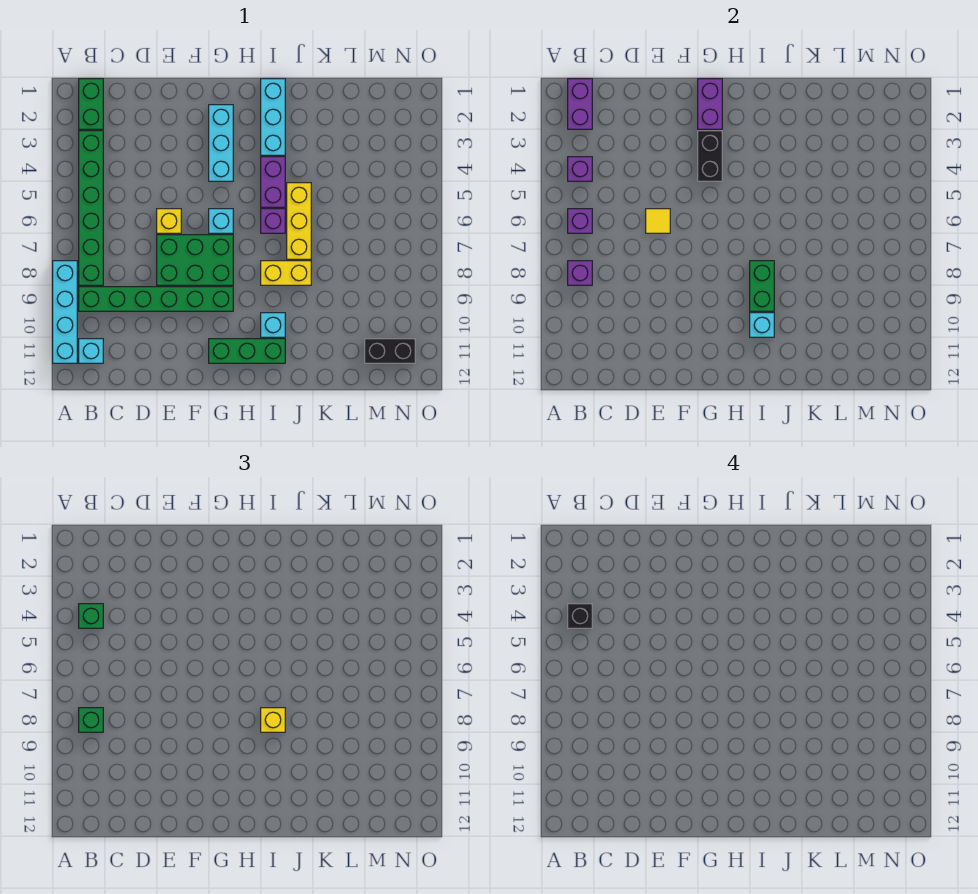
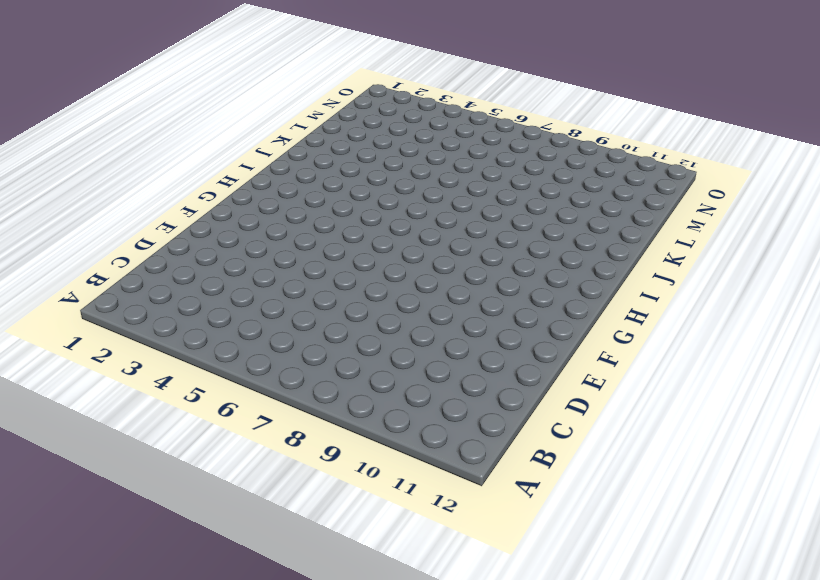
none -> cyan 1x4 brick [53,261,77,363]
none -> green 1x2 brick [79,79,103,129]
none -> green 1x6 brick [79,131,103,285]
none -> green 1x6 brick [79,287,233,311]

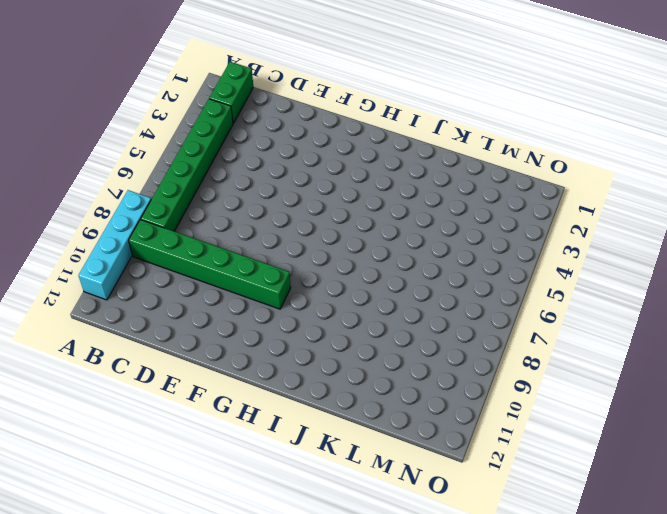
none -> cyan 1x1 brick [79,339,103,363]
none -> yellow 1x1 brick [157,209,181,233]
none -> green 2x3 brick [157,235,233,285]
none -> cyan 1x3 brick [209,105,233,181]

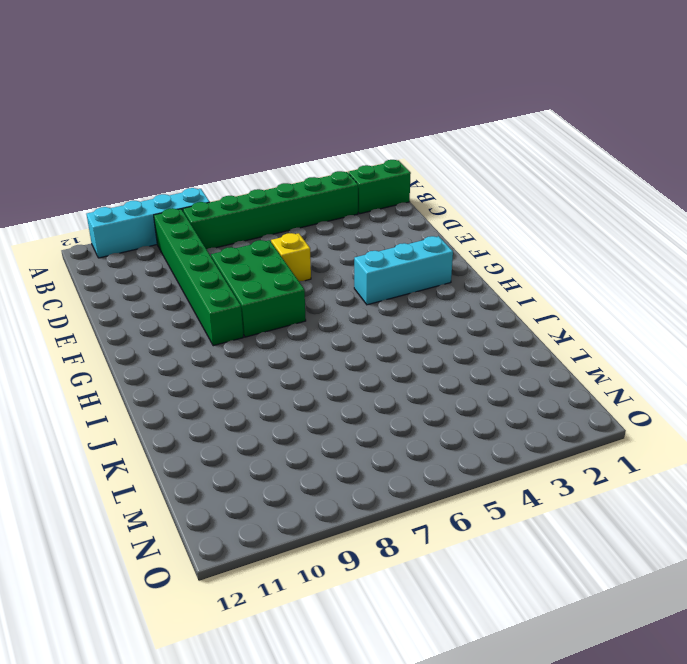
none -> cyan 1x1 brick [79,339,103,363]
none -> cyan 1x1 brick [209,209,233,233]
none -> green 1x3 brick [209,339,285,363]
none -> cyan 1x3 brick [261,79,285,155]

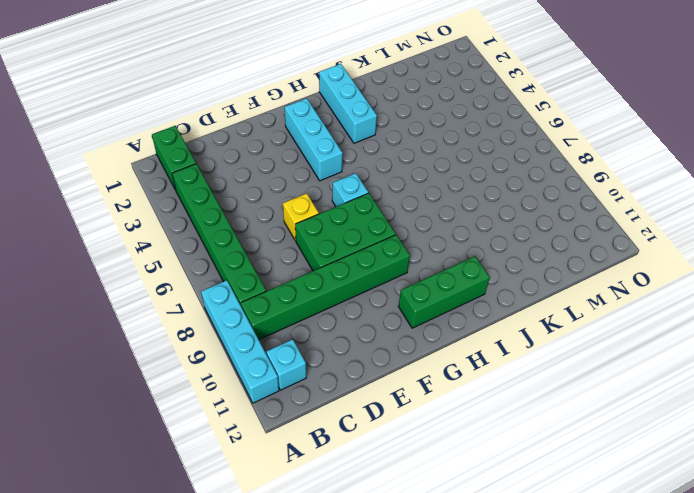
none -> purple 1x2 brick [261,157,285,207]
none -> purple 1x1 brick [261,209,285,233]
none -> yellow 1x2 brick [261,261,311,285]
none -> cyan 1x1 brick [261,313,285,337]

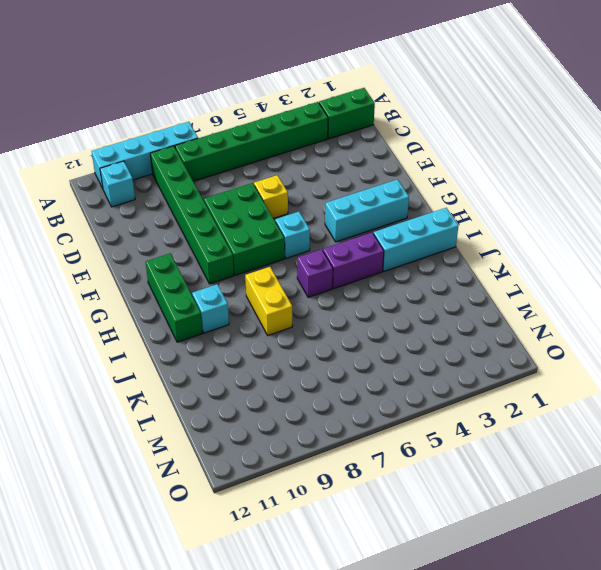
none -> yellow 1x3 brick [287,183,311,259]
none -> black 1x2 brick [365,339,415,363]
none -> purple 1x2 brick [568,79,592,129]
none -> purple 1x1 brick [568,157,592,181]

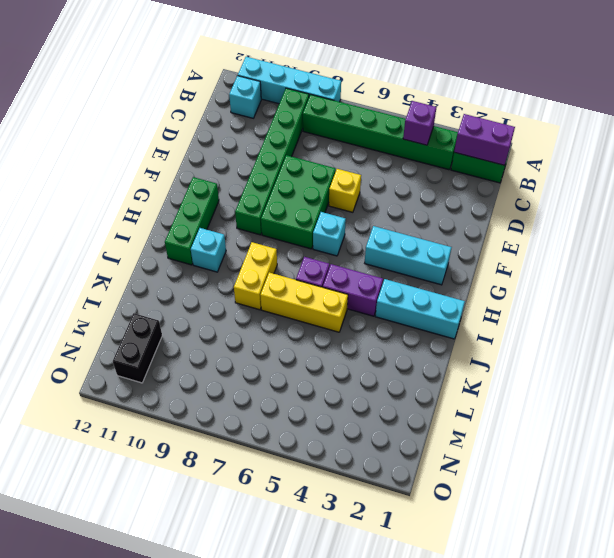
none -> purple 1x1 brick [568,209,592,233]
none -> purple 1x1 brick [568,261,592,285]
none -> yellow 1x1 tile [646,209,670,233]
none -> purple 1x2 brick [698,79,722,129]

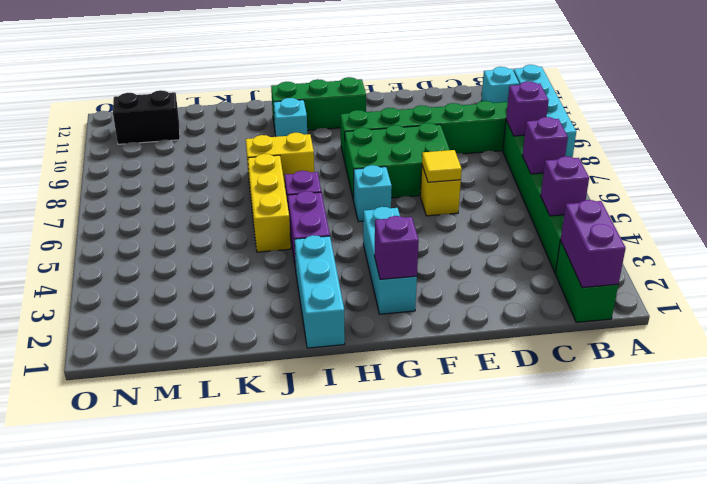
purple 1x1 brick [374,216,419,279] -> purple 1x2 brick [698,79,722,129]
none -> black 1x2 brick [698,131,722,181]
none -> green 1x2 brick [750,261,774,311]
none -> cyan 1x1 brick [750,313,774,337]
none -> green 1x1 brick [79,604,103,628]

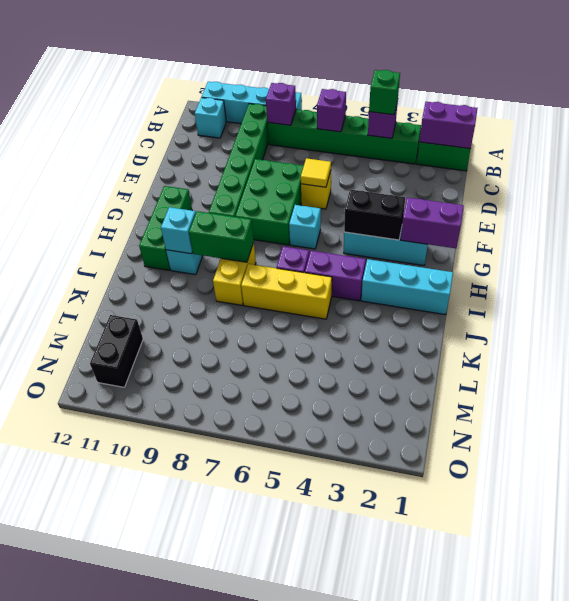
none -> green 1x1 brick [79,708,103,732]
none -> yellow 1x1 brick [261,708,285,732]
none -> black 1x1 brick [568,604,592,628]

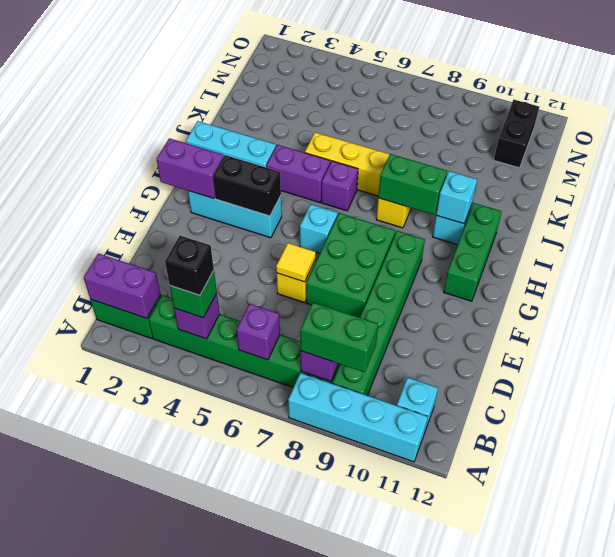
green 1x2 brick [300,302,378,372] -> green 1x1 brick [79,708,103,732]
none -> yellow 1x1 brick [261,708,285,732]

